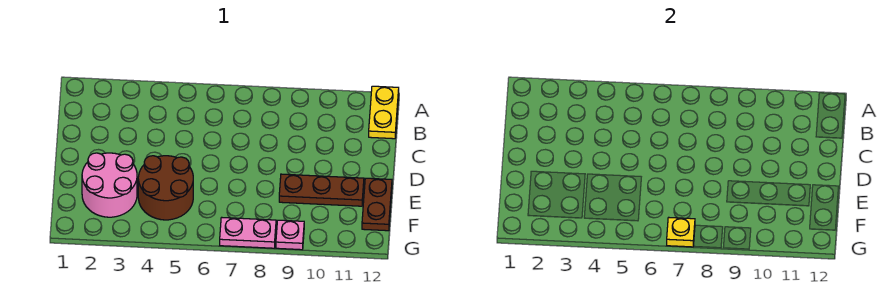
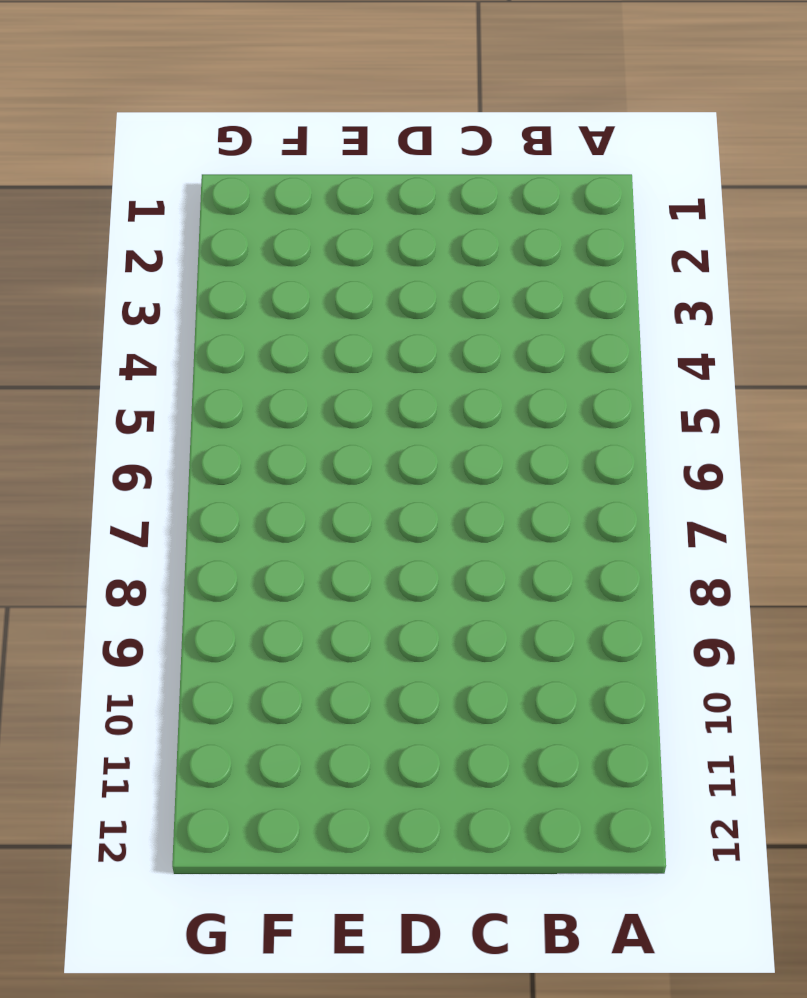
none -> yellow 1x2 plate [369,86,399,139]
none -> pink 2x2 round brick [82,153,137,217]

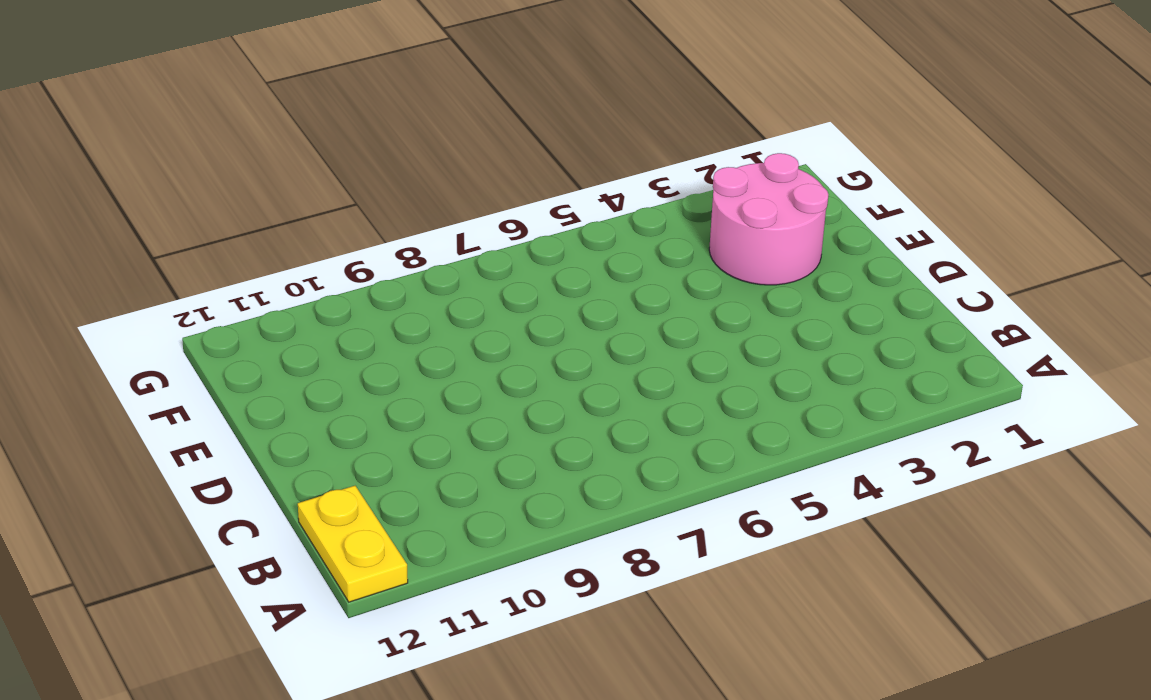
none -> brown 2x2 round brick [138,156,193,220]
none -> brown 1x3 plate [279,174,364,206]

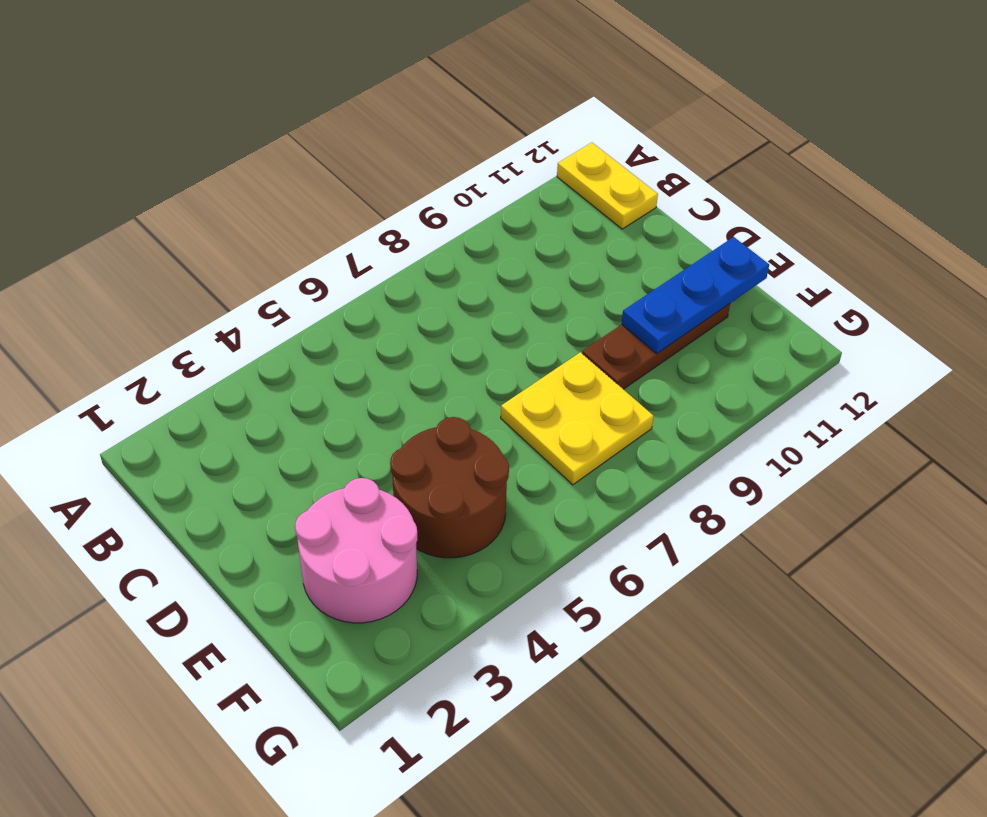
yellow 2x2 plate [501,352,654,485] -> none
blue 1x3 plate [622,237,769,354] -> none
none -> brown 1x2 plate [362,178,392,231]
none -> pink 1x2 plate [220,218,276,248]

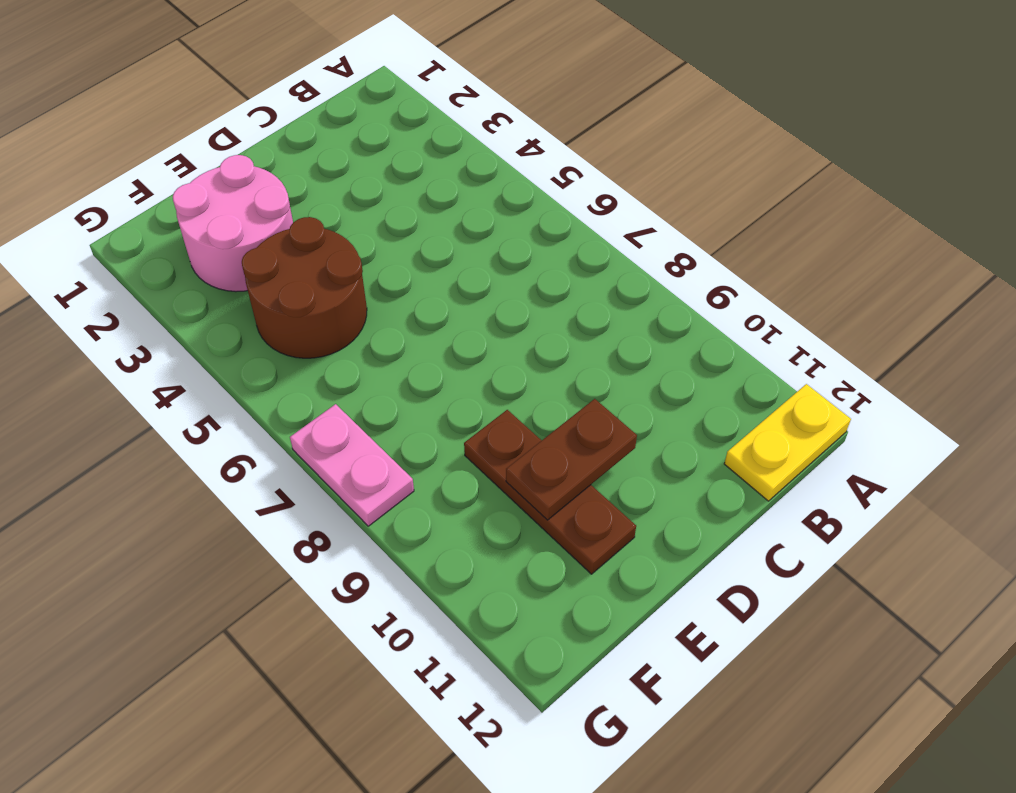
brown 1x2 plate [506,399,637,520] -> brown 1x2 plate moved to [362,178,392,231]
none -> pink 1x1 plate [276,220,304,250]
none -> yellow 1x1 plate [667,218,695,247]

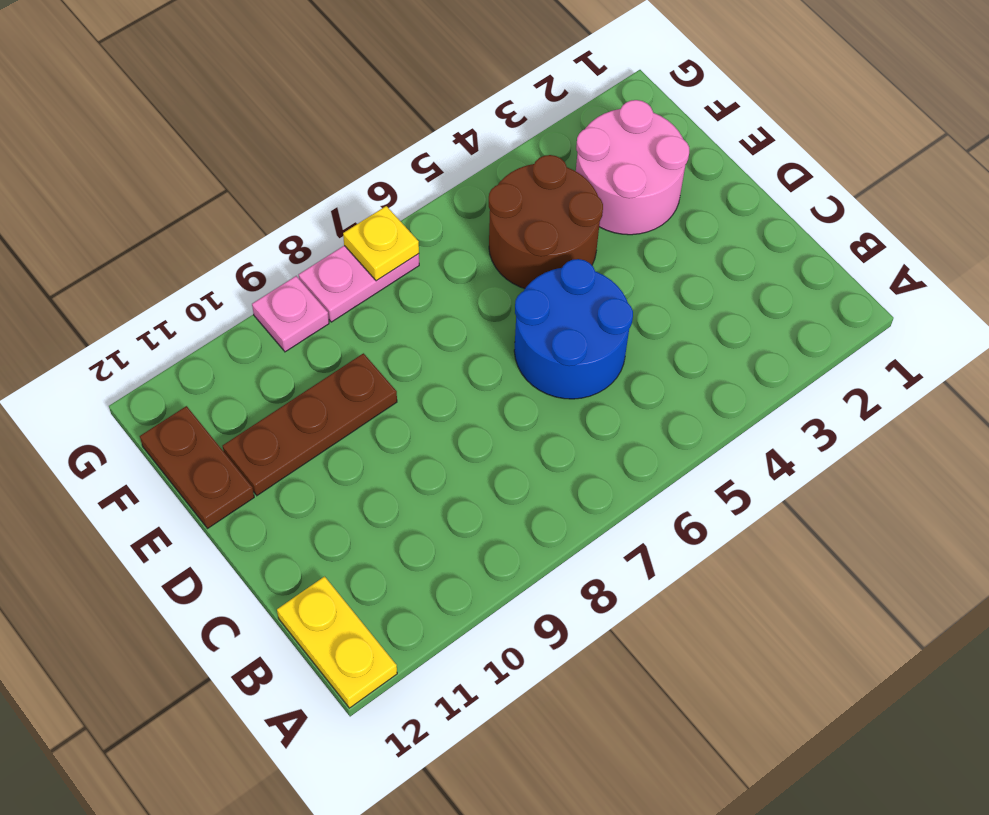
blue 2x2 round brick [514,259,633,399] -> none

